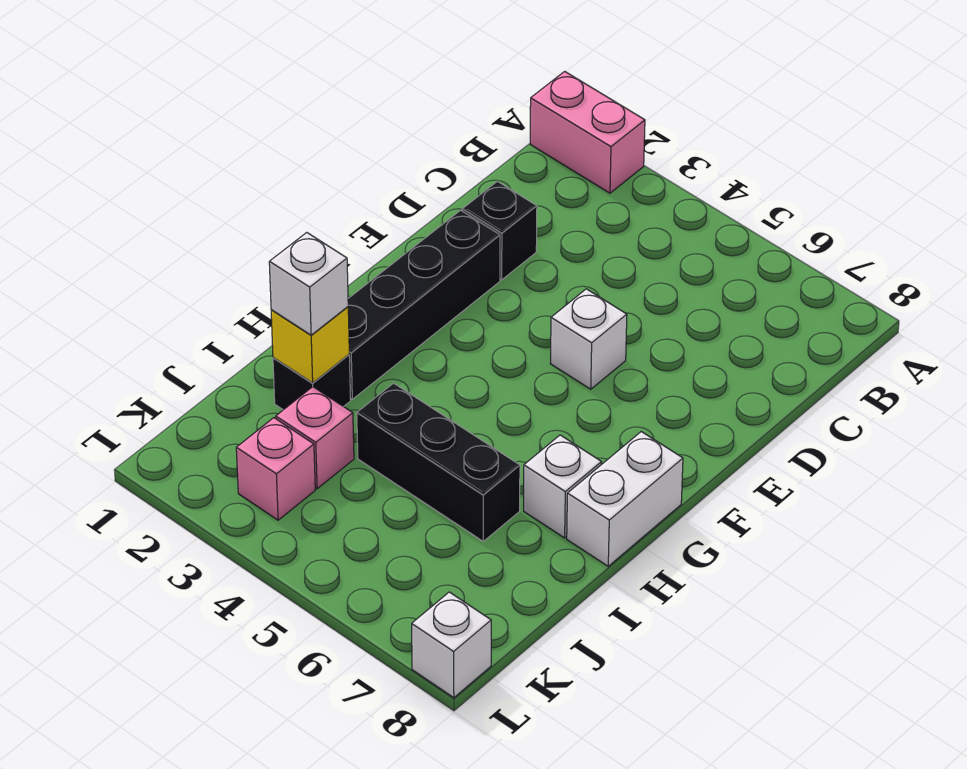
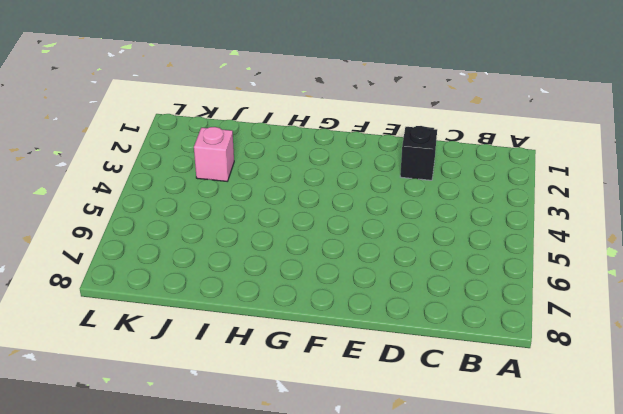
none -> pink 1x2 brick [530,71,645,193]
none -> black 1x4 brick [348,210,500,399]
none -> white 1x1 brick [550,289,627,389]

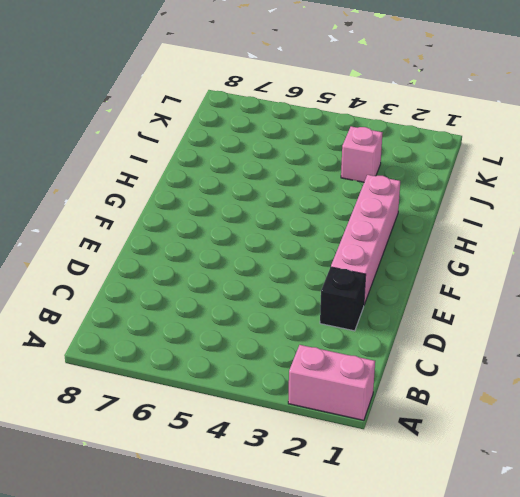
pink 1x4 brick [331,175,400,304] -> black 1x4 brick [348,210,500,399]
none -> white 1x1 brick [550,289,627,389]
none -> white 1x2 brick [567,432,683,566]
none -> white 1x1 brick [524,435,602,538]

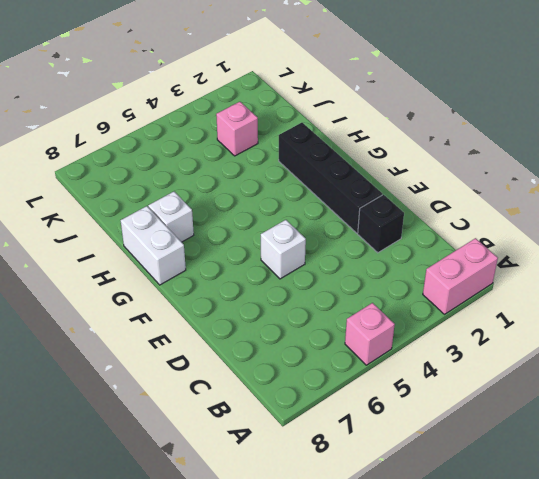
pink 1x1 brick [345,303,395,365] -> pink 1x1 brick moved to [236,418,315,520]
none -> black 1x1 brick [273,355,351,410]
none -> black 1x3 brick [357,383,520,541]
none -> white 1x1 brick [412,592,491,698]

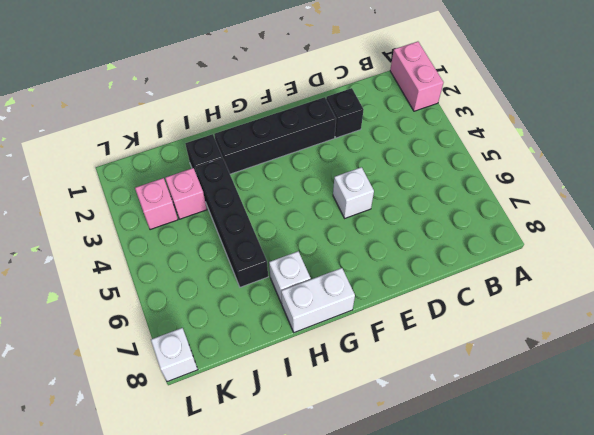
black 1x4 brick [195,158,268,287] -> black 1x3 brick [357,383,520,541]
none -> yellow 1x1 brick [271,307,349,383]
none -> white 1x1 brick [269,233,348,335]

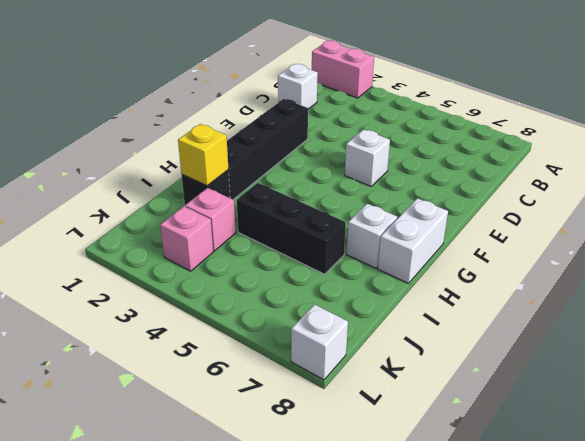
white 1x1 brick [278,64,318,109] -> white 1x1 brick moved to [269,233,348,335]
none -> black 1x1 brick [462,181,537,280]

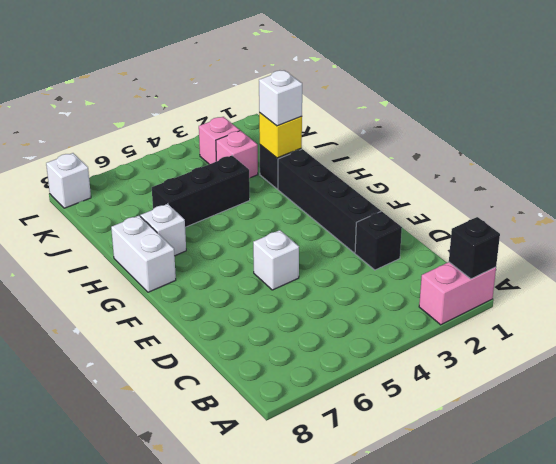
black 1x1 brick [449,217,500,279] -> none

